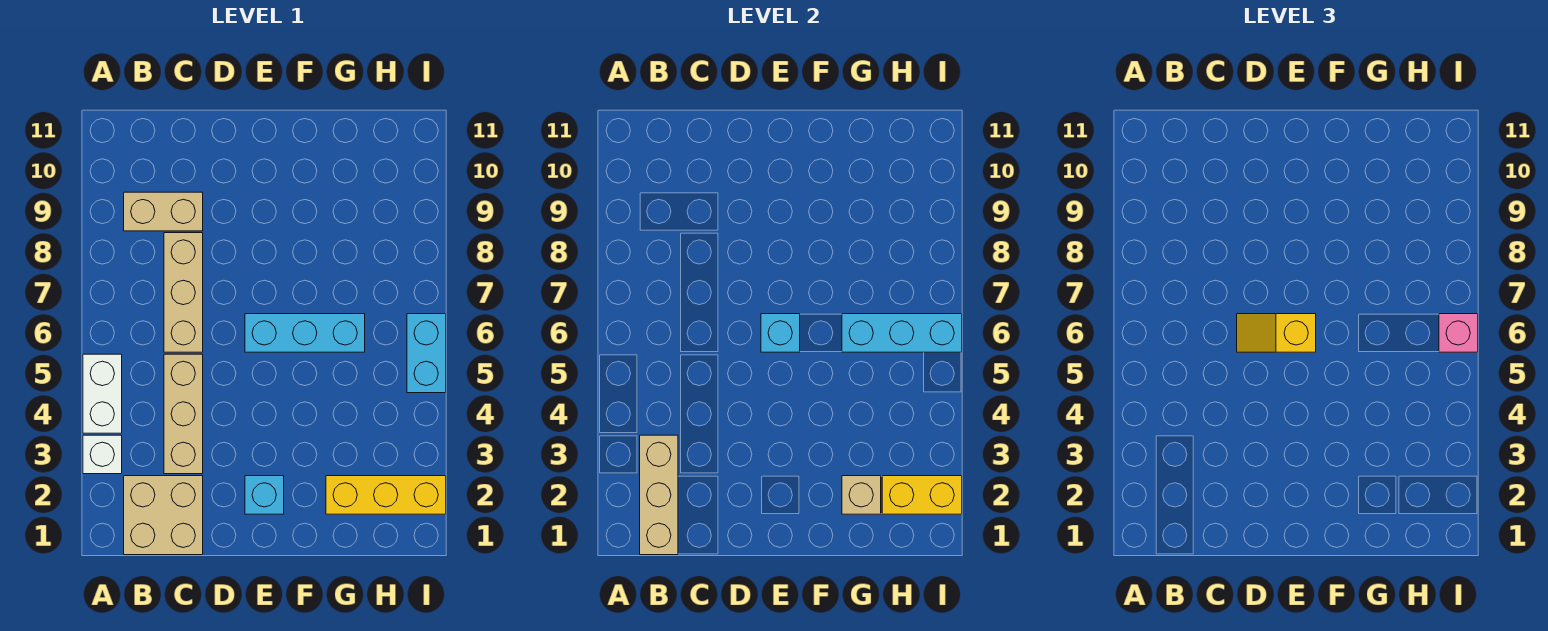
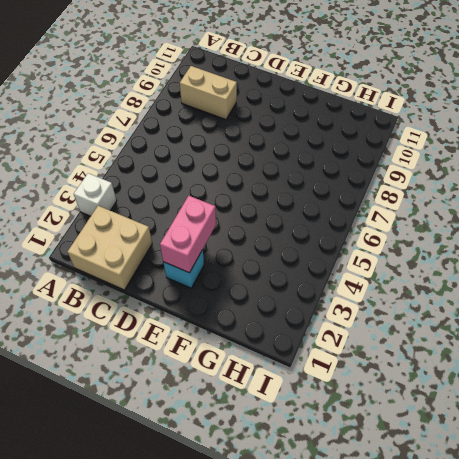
pink 1x2 brick [160,196,216,273] -> none
none -> white 1x2 brick [83,354,122,433]
none -> tan 1x3 brick [164,354,203,474]
none -> tan 1x3 brick [164,233,203,352]

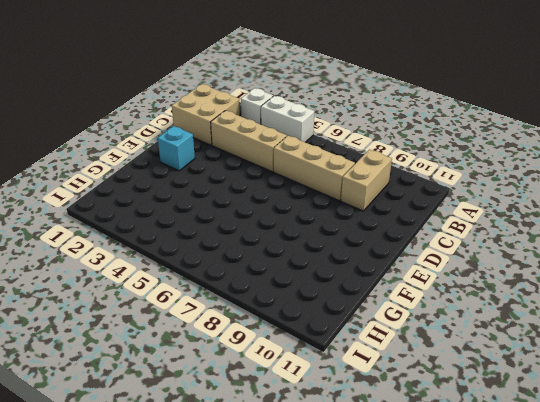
none -> cyan 1x3 brick [245,314,365,352]
none -> yellow 1x3 brick [326,476,446,514]
none -> cyan 1x2 brick [407,314,446,393]

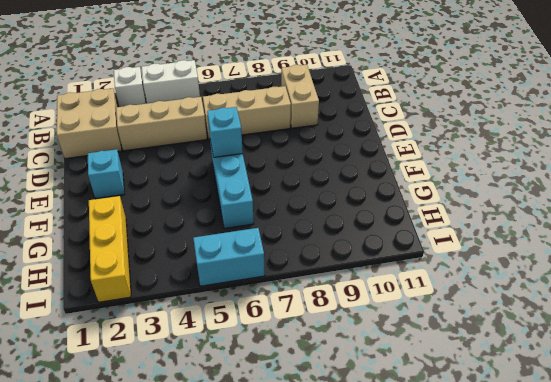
none -> tan 1x3 brick [640,435,678,555]
none -> tan 1x1 brick [842,476,881,514]
none -> cyan 1x3 brick [842,314,962,352]

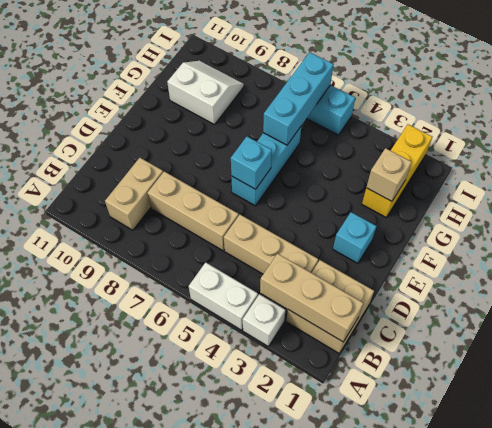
white 2x2 slope [167,61,244,125] -> none
none -> yellow 1x2 brick [882,476,962,514]
none -> yellow 1x2 slope [1237,314,1316,352]
none -> pink 1x1 brick [1439,314,1478,352]

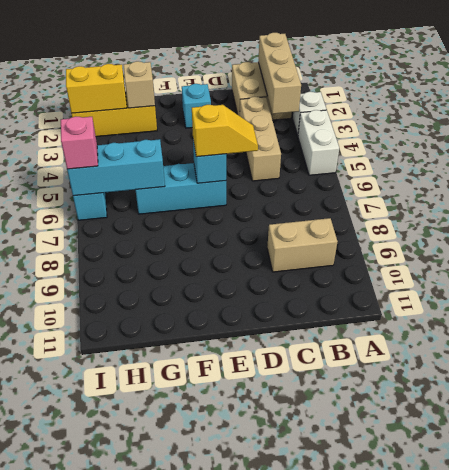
none -> tan 1x3 brick [164,233,203,352]

